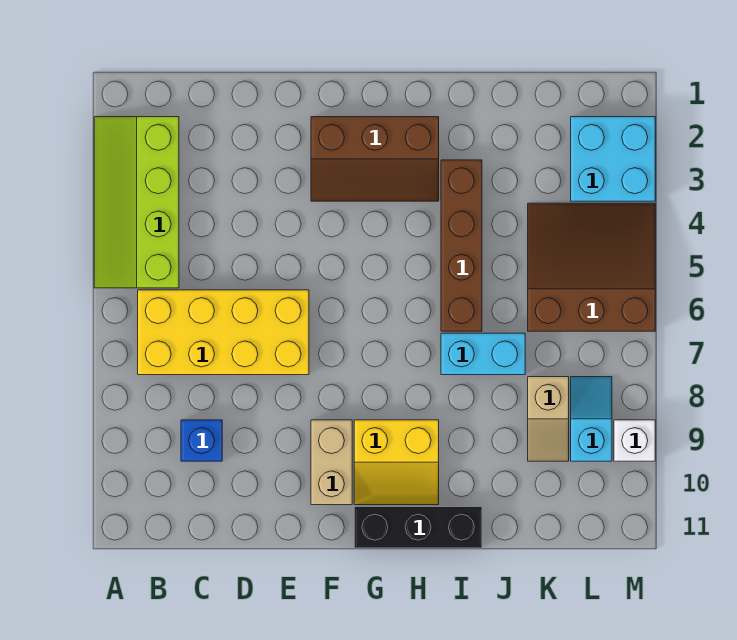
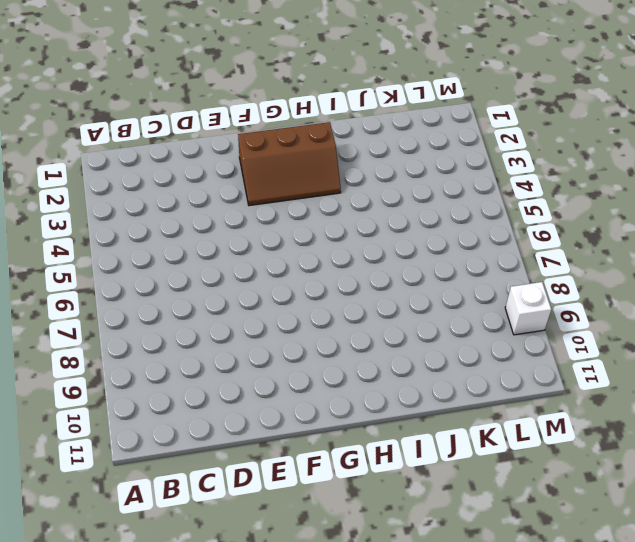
none -> lime 2x4 slope [94,117,179,288]
none -> yellow 2x4 brick [138,290,309,375]
none -> blue 1x1 brick [181,420,222,461]

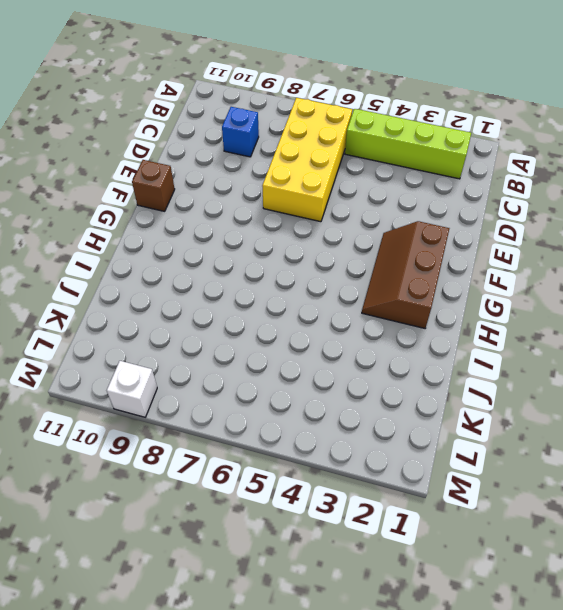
brown 1x1 brick [132,160,175,211] -> none
none -> tan 1x2 brick [311,420,352,505]
none -> yellow 2x2 slope [354,420,439,505]
none -> black 1x3 brick [354,507,482,548]

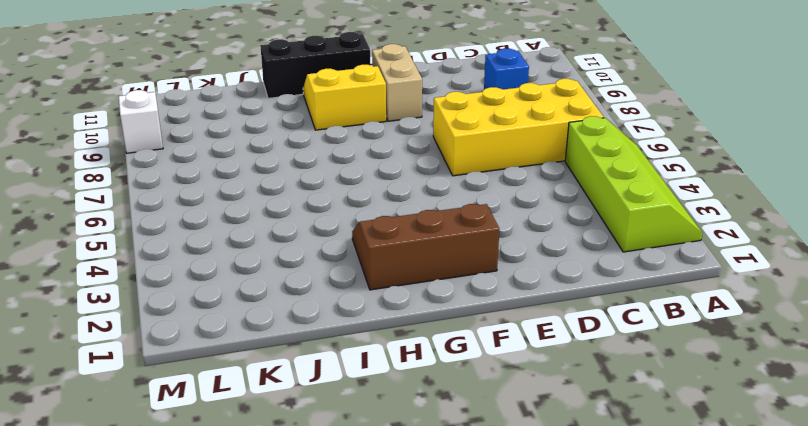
none -> brown 1x4 brick [441,160,482,331]
none -> cyan 1x2 brick [441,333,525,375]
none -> brown 3x3 slope [528,203,655,331]

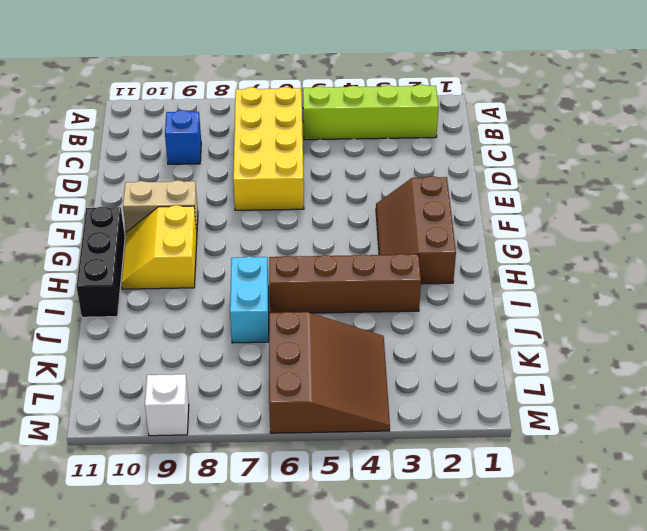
none -> tan 1x2 slope [528,377,569,461]
none -> cyan 2x2 brick [571,117,655,201]
none -> cyan 1x2 slope [571,377,612,461]

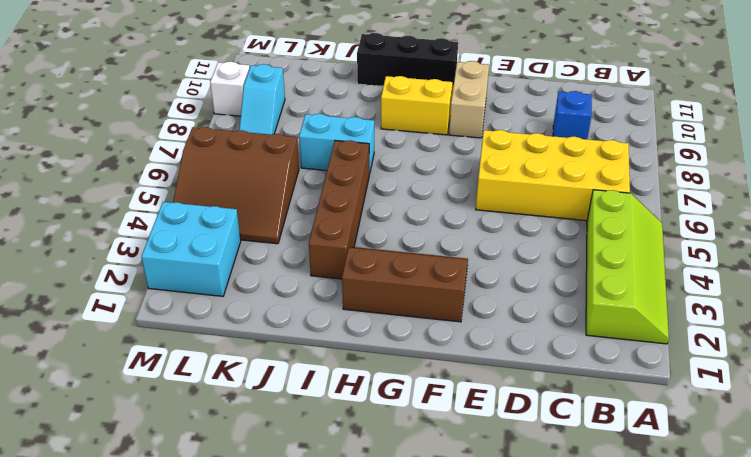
none -> tan 1x2 slope [528,377,569,461]

